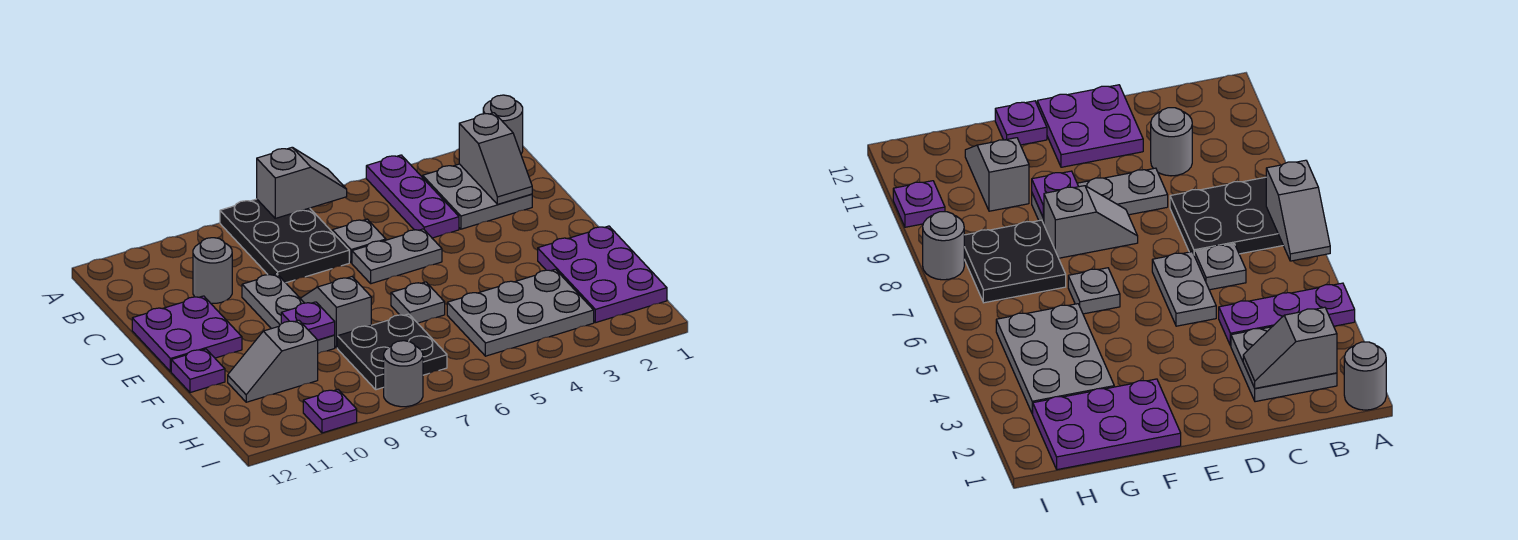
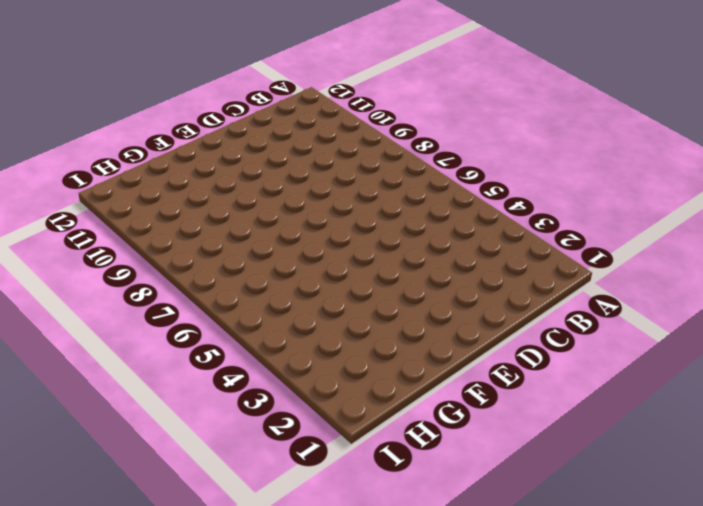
none -> grey 1x1 round brick [483,95,523,154]
none -> purple 1x3 plate [366,155,459,238]
none -> black 2x3 plate [220,199,349,283]

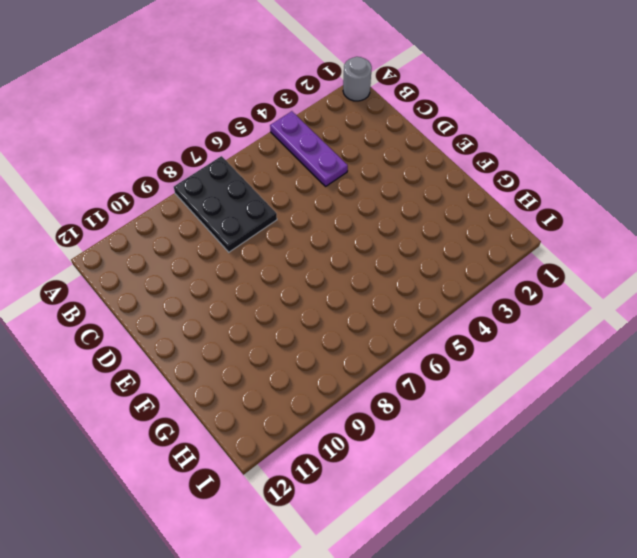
none -> grey 2x2 plate [423,164,532,229]
none -> grey 1x1 plate [332,219,386,263]
none -> grey 1x1 round brick [193,238,232,303]

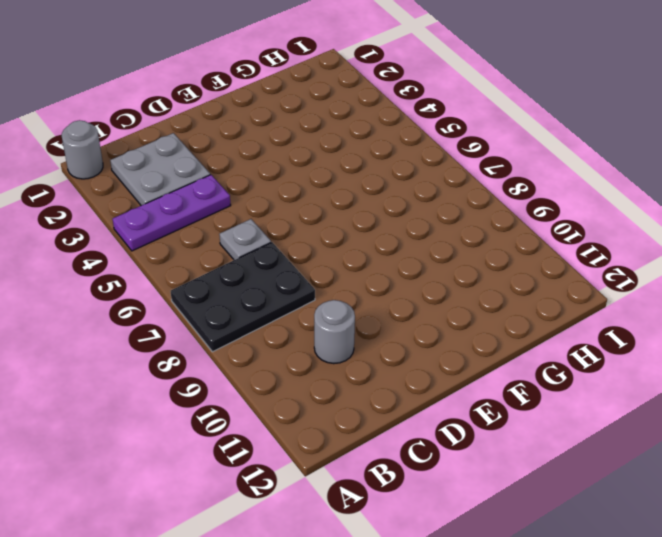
none -> grey 1x2 plate [352,229,442,284]
none -> grey 1x3 plate [242,274,335,353]
none -> purple 2x2 plate [132,296,242,372]

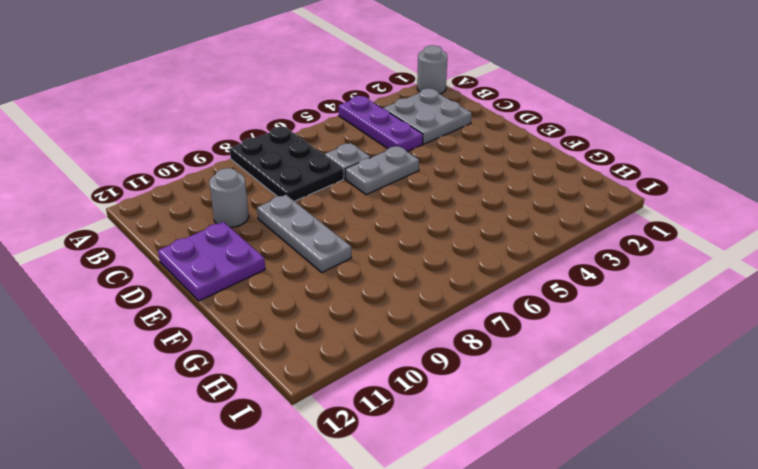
none -> grey 1x2 slope [300,277,371,348]
none -> purple 2x3 plate [538,226,667,323]
none -> grey 1x1 plate [391,282,445,323]

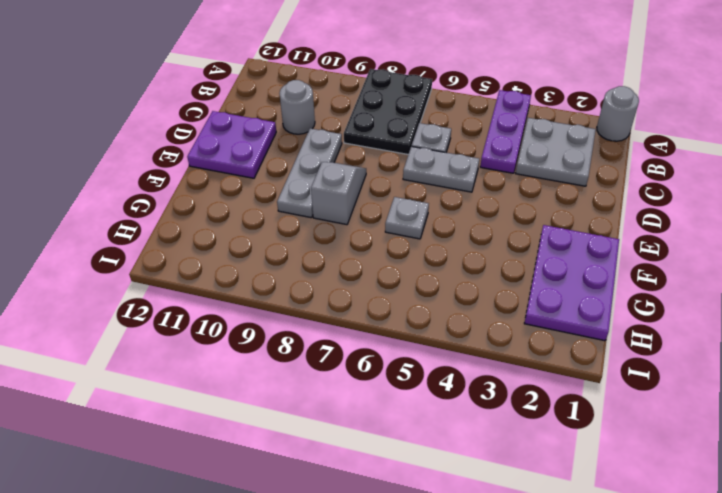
none -> purple 1x1 plate [171,349,225,393]
none -> grey 2x3 plate [447,269,594,356]
none -> black 2x2 plate [337,314,447,390]

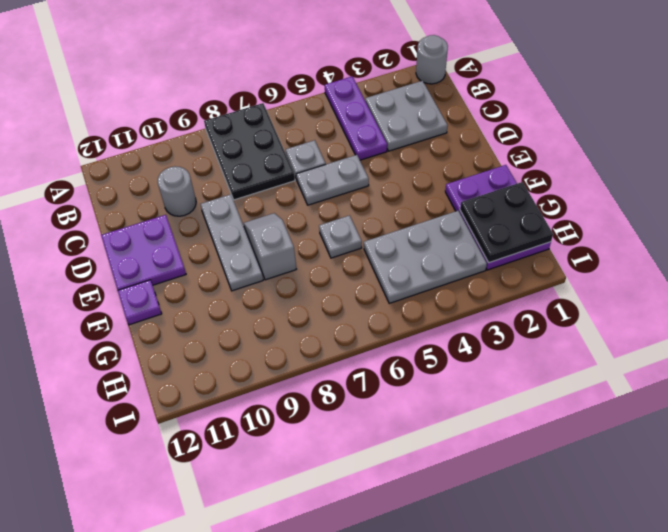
black 2x2 plate [460,182,553,263] -> black 2x2 plate moved to [337,314,447,390]
none -> grey 1x2 slope [228,320,318,402]
none -> grey 1x1 round brick [384,341,423,407]
none -> purple 1x1 plate [303,390,357,433]

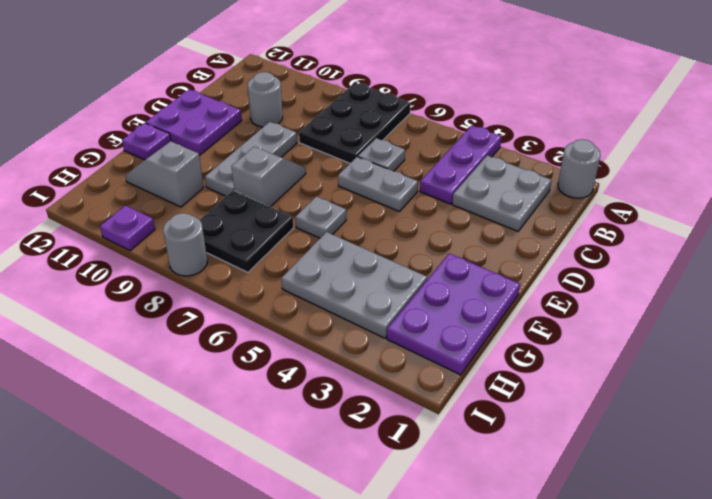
none -> grey 1x2 slope [257,147,347,218]
none -> grey 1x2 slope [459,113,532,204]
none -> purple 1x1 plate [281,302,335,340]

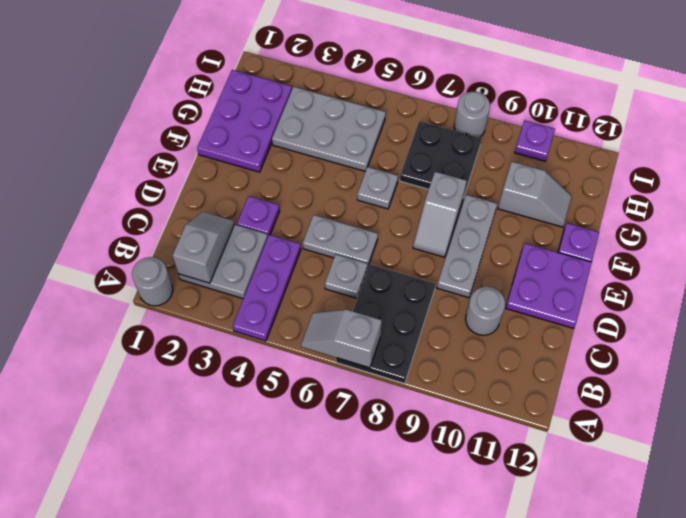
purple 1x1 plate [237,196,280,235] -> purple 1x1 plate moved to [281,302,335,340]

